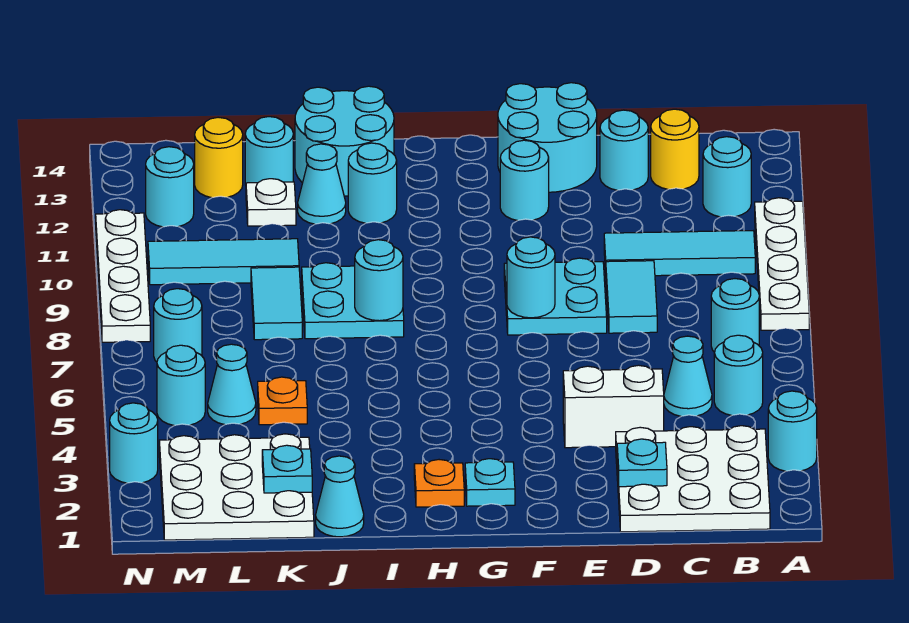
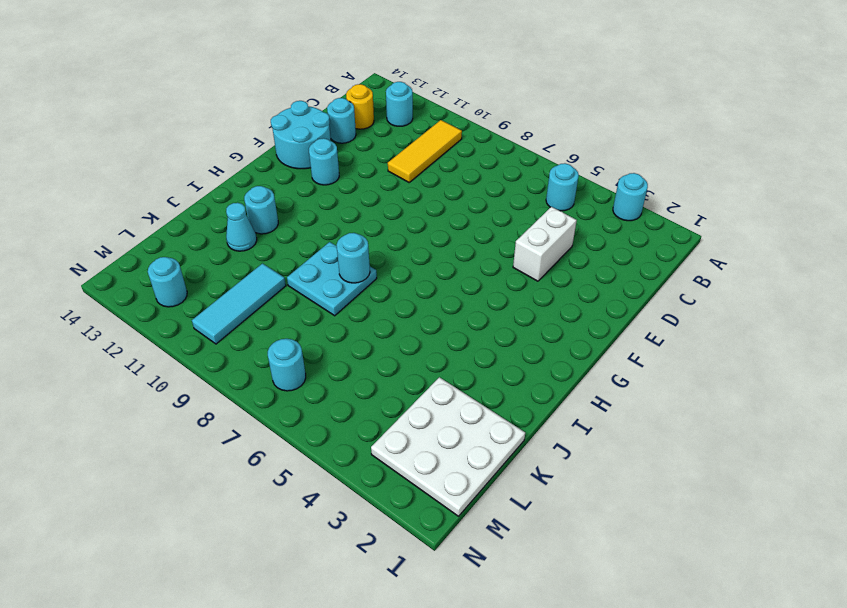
yellow 1x3 tile [388,120,462,182] -> cyan 1x3 tile [604,231,755,276]
none -> white 1x4 plate [755,198,809,330]
none -> white 3x3 plate [616,426,770,532]
none -> cyan 1x1 round brick [711,279,759,352]
none -> cyan 1x1 cone [664,336,712,416]

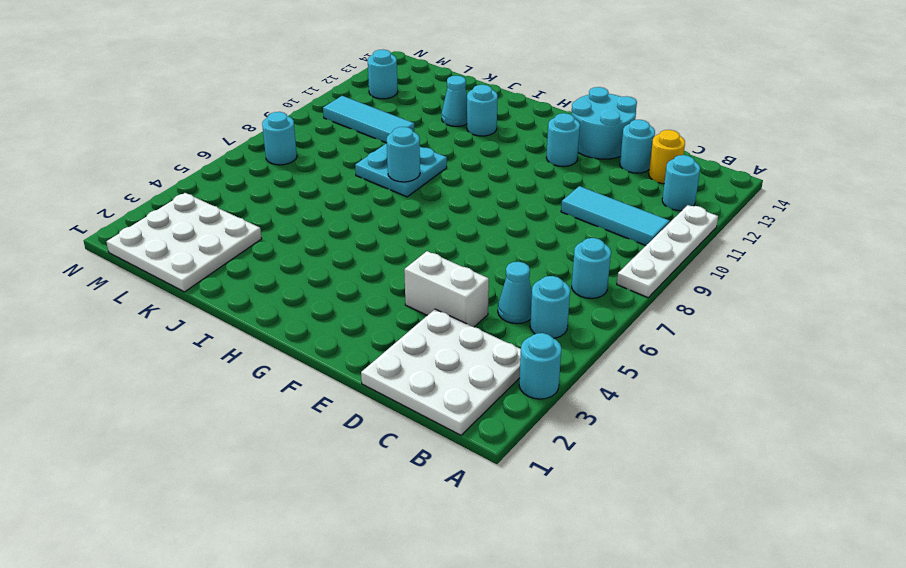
none -> cyan 1x2 tile [606,261,657,333]
none -> cyan 2x2 plate [504,258,607,335]
none -> cyan 1x1 plate [465,459,515,506]
none -> orange 1x1 plate [414,460,464,507]

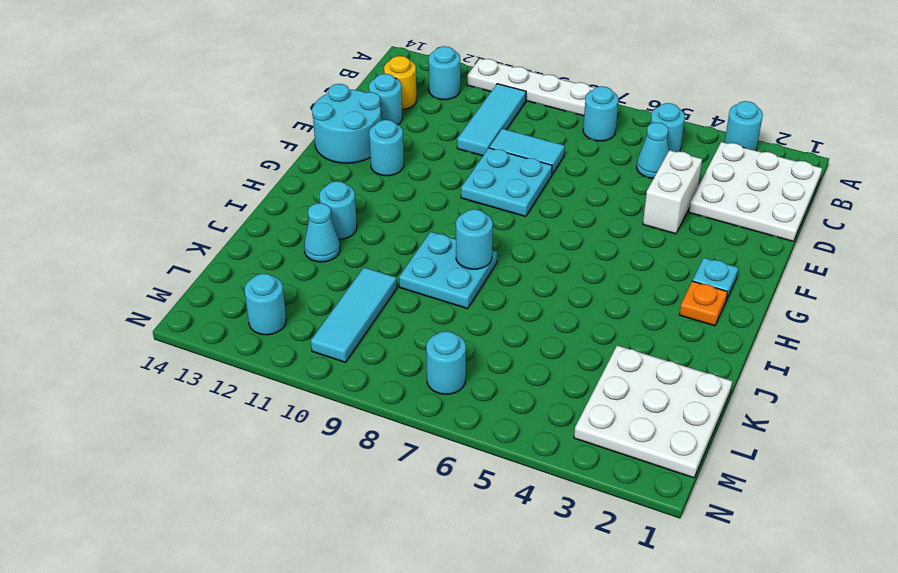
none -> cyan 2x2 round brick [295,86,394,196]
none -> cyan 1x1 cone [316,456,364,537]
none -> orange 1x1 plate [258,377,307,425]
none -> cyan 1x2 tile [251,267,302,340]

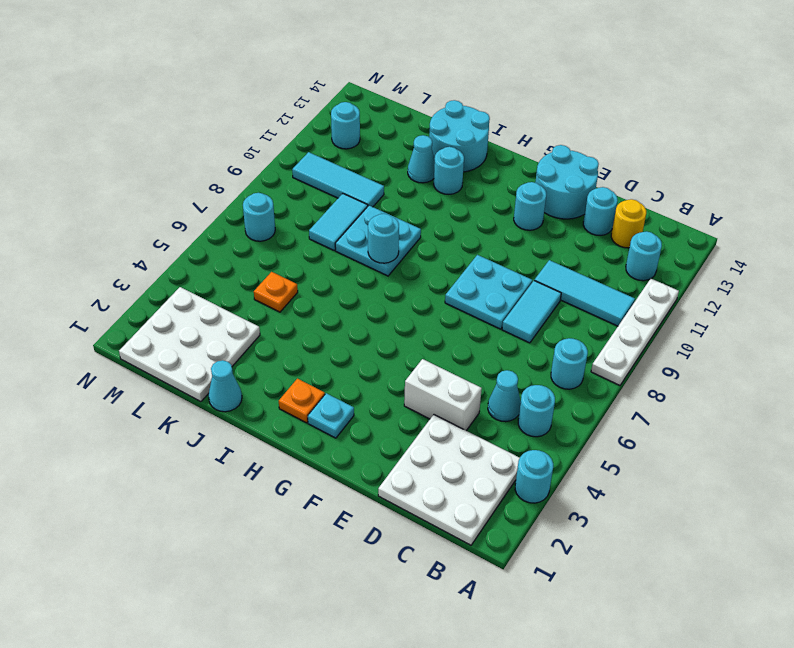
none -> white 1x1 plate [246,179,296,226]
none -> cyan 1x1 round brick [245,117,293,185]
none -> cyan 1x1 cone [208,344,256,425]
none -> yellow 1x1 round brick [195,117,243,198]

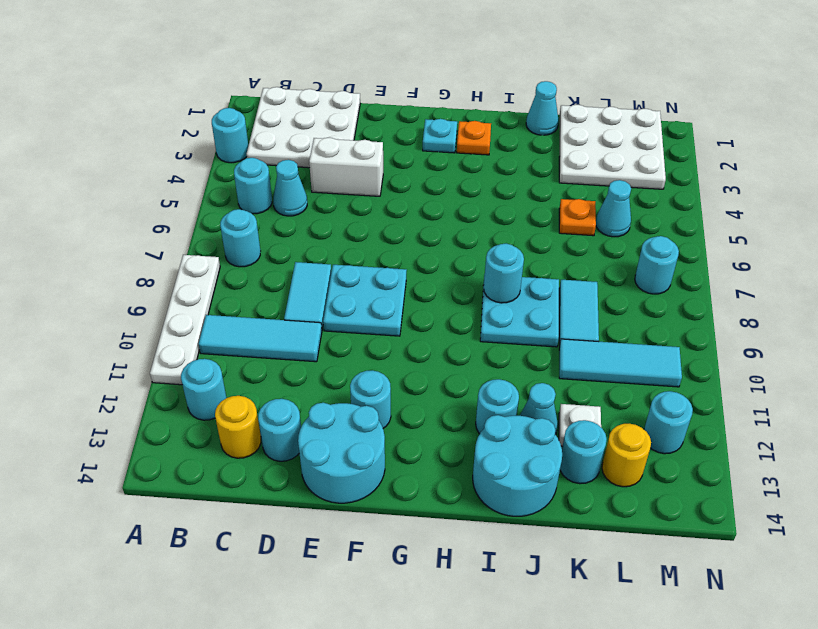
none -> cyan 1x1 round brick [157,345,205,425]
none -> cyan 1x1 round brick [110,403,158,483]
none -> white 1x4 plate [96,210,150,342]
none -> cyan 1x1 plate [617,439,667,487]

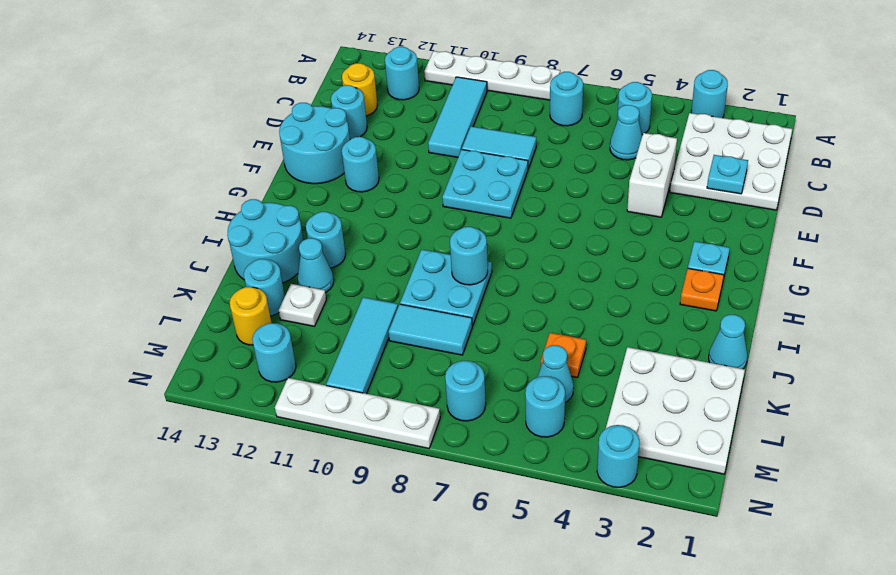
none -> cyan 1x1 round brick [507,237,555,318]
none -> cyan 1x1 plate [262,445,312,493]

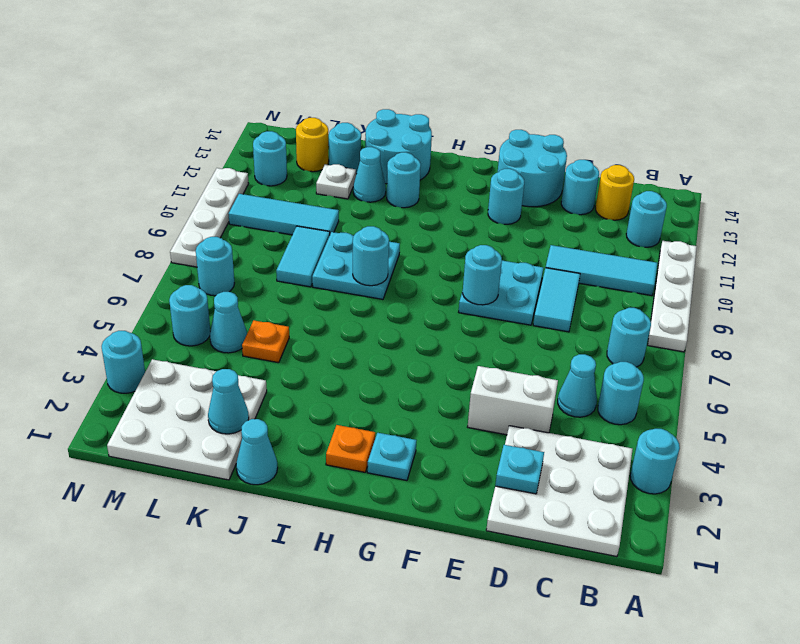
cyan 1x1 cone [208,369,249,434] -> cyan 1x1 plate [262,445,312,493]

